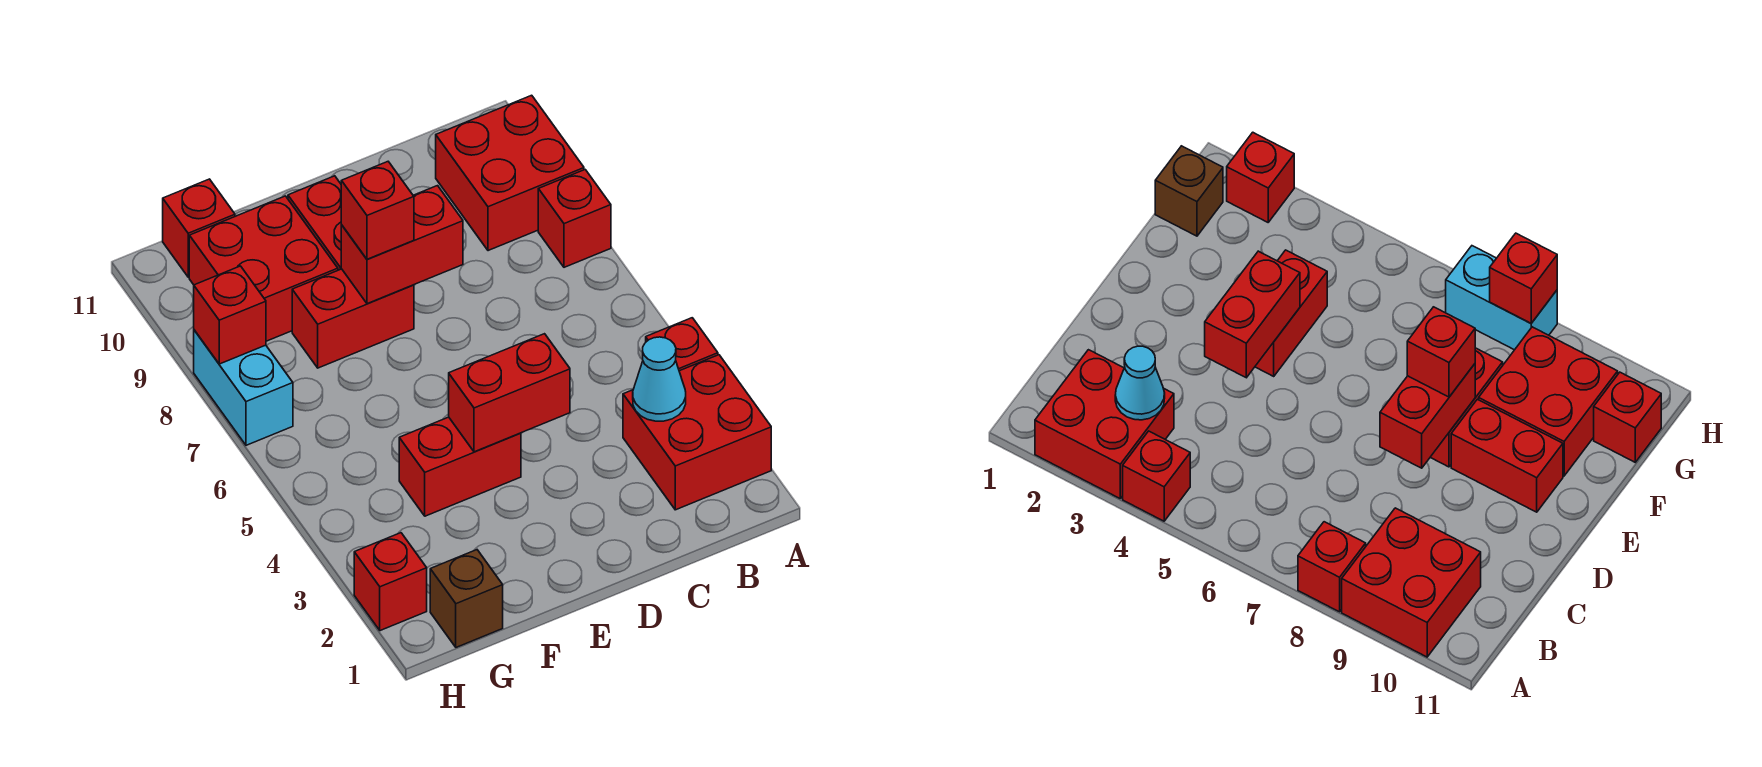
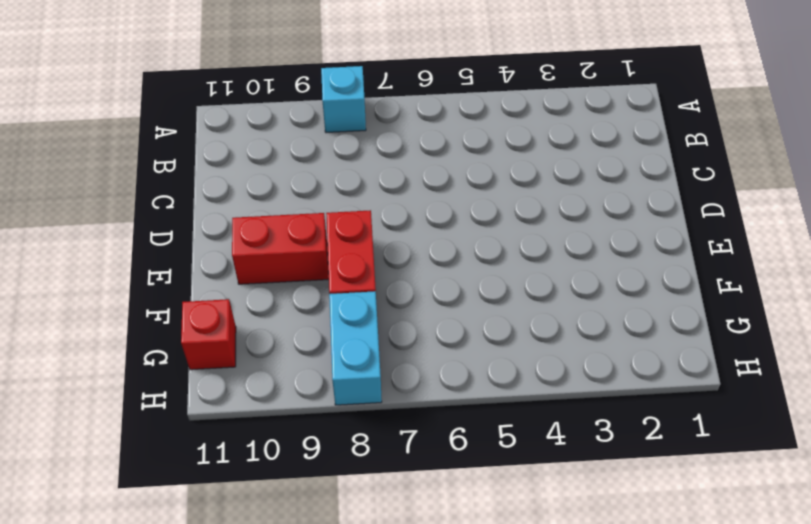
cyan 1x1 brick [321,66,366,133] -> red 1x1 brick [538,170,611,267]
cyan 1x2 brick [329,291,382,405] -> cyan 1x2 brick turned to [194,330,293,445]
none -> red 2x2 brick [623,355,771,510]
none -> red 1x1 brick [646,318,718,371]
none -> red 2x2 brick [436,95,584,251]

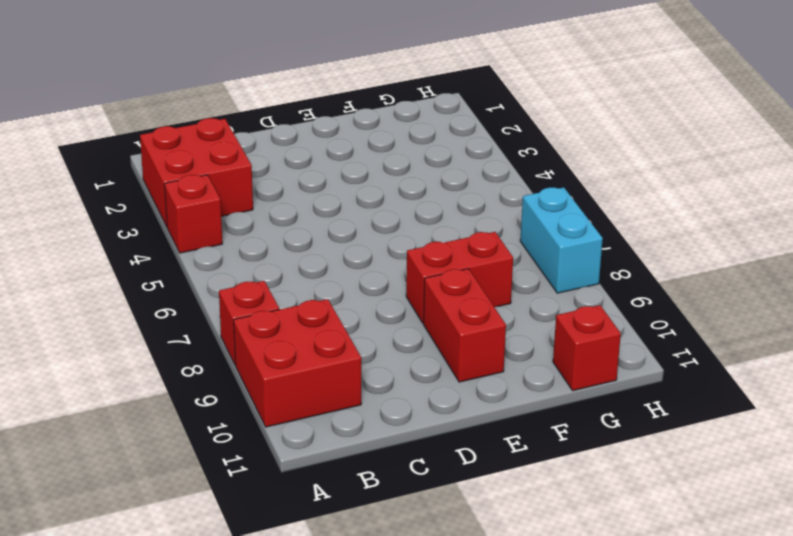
none -> red 1x2 brick [399,417,521,516]
none -> red 2x2 brick [189,196,338,341]
none -> brown 1x1 brick [430,550,503,647]

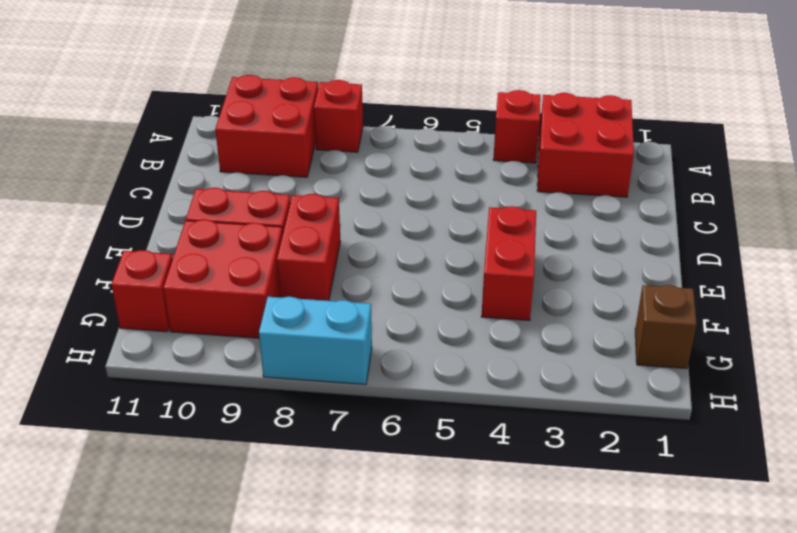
none -> red 1x1 brick [354,533,427,631]
none -> cyan 1x1 cone [633,337,686,421]
none -> red 1x2 brick [449,334,570,452]

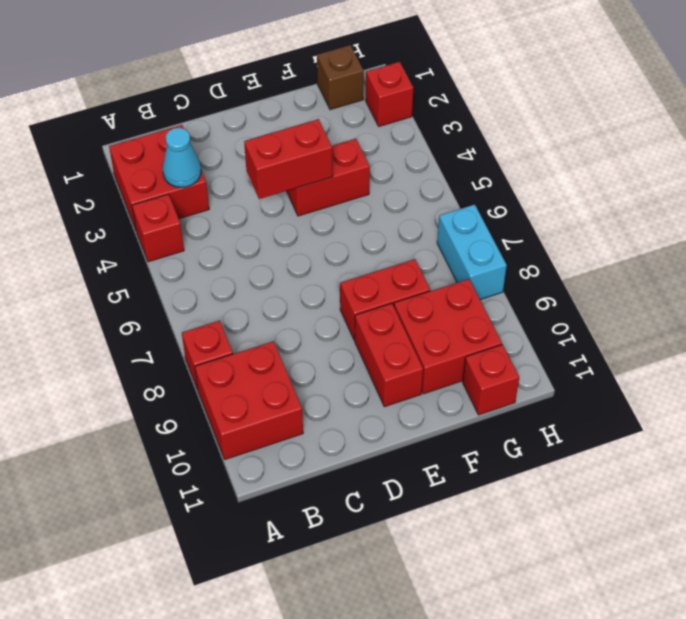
none -> red 1x2 brick [341,186,463,304]
none -> red 1x1 brick [194,266,266,364]
none -> red 1x1 brick [341,162,414,259]

